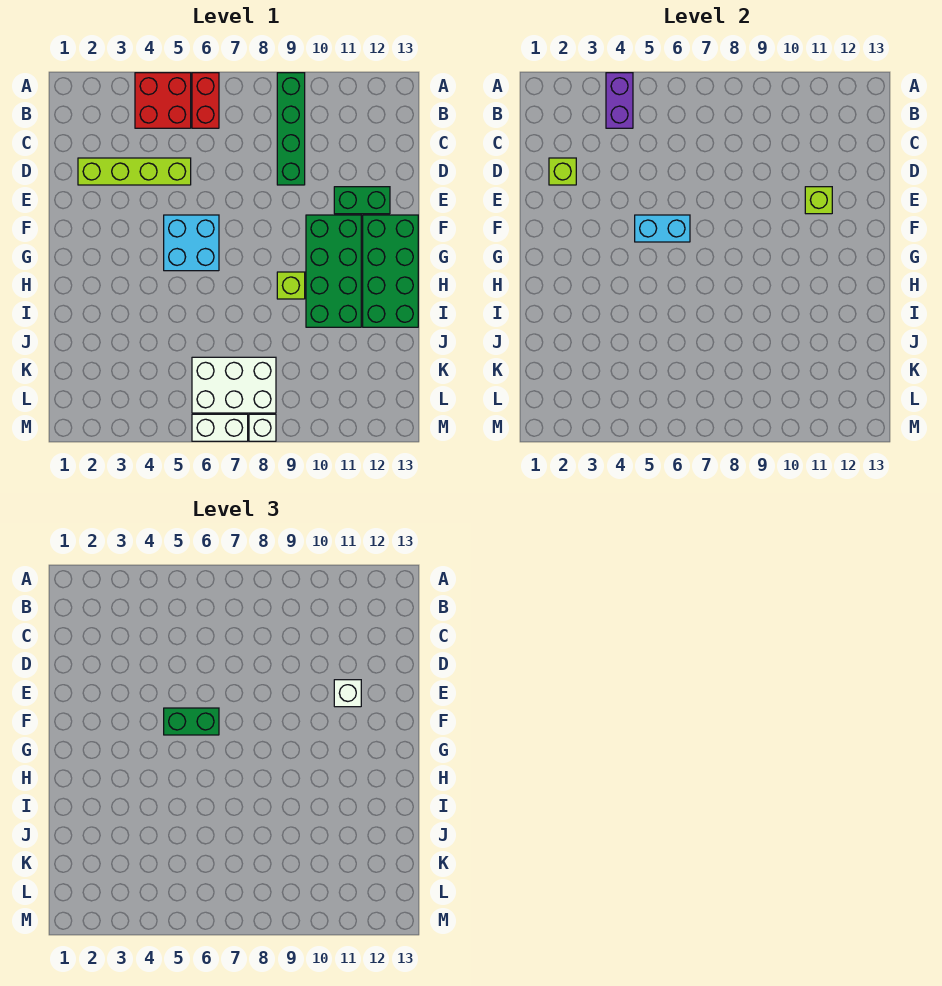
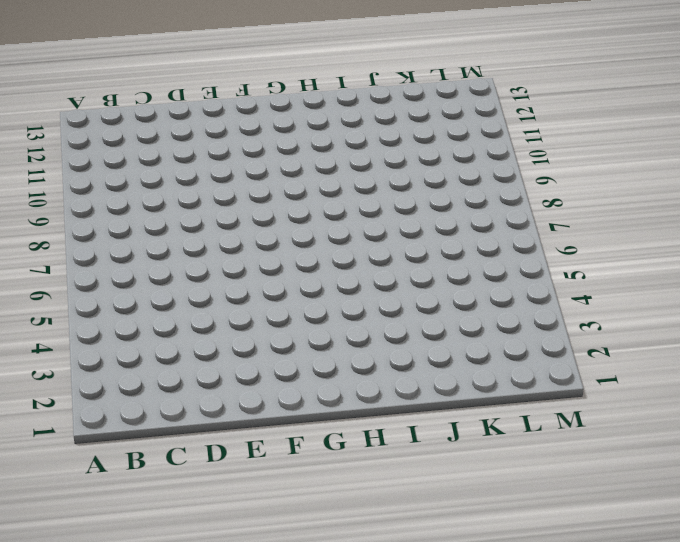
none -> red 2x2 brick [135,73,191,128]
none -> red 1x2 brick [192,73,219,128]
none -> green 1x4 brick [277,73,305,185]

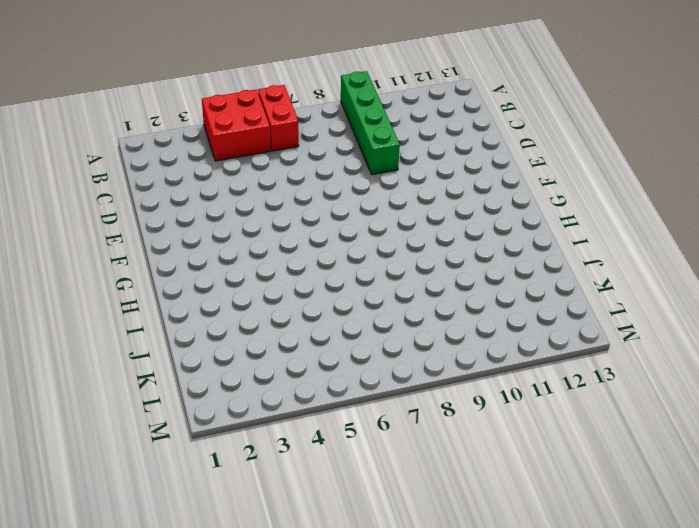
none -> lime 1x4 brick [78,158,191,185]
none -> green 1x2 brick [334,187,390,214]
none -> cyan 2x2 brick [164,215,219,271]

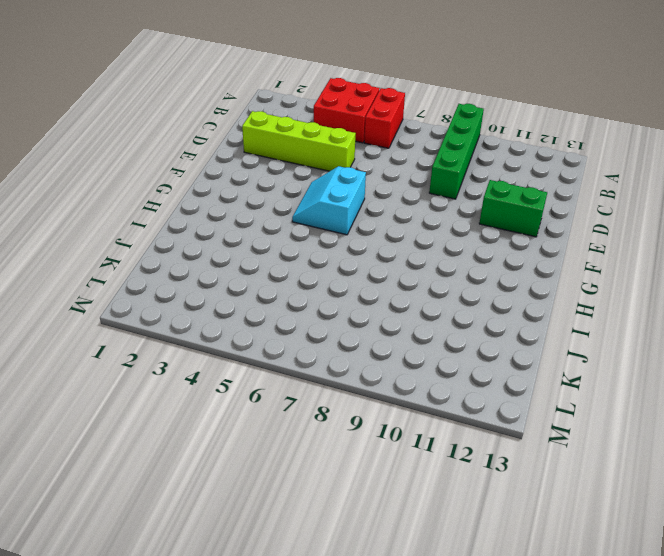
cyan 2x2 slope [292,166,366,235] -> cyan 2x2 brick [164,215,219,271]
none -> green 2x4 brick [306,215,361,327]
none -> green 2x4 brick [363,215,418,327]
none -> lime 1x1 brick [277,272,305,299]

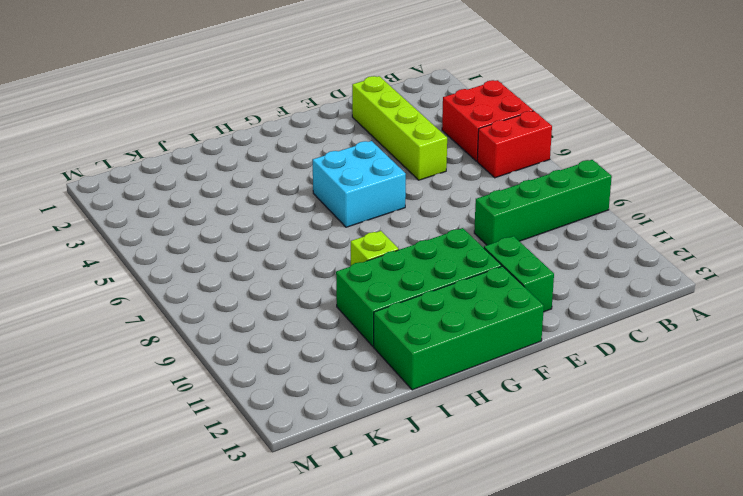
none -> white 2x3 brick [192,357,276,413]
none -> white 1x2 brick [192,414,248,441]
none -> white 1x1 brick [249,414,276,441]

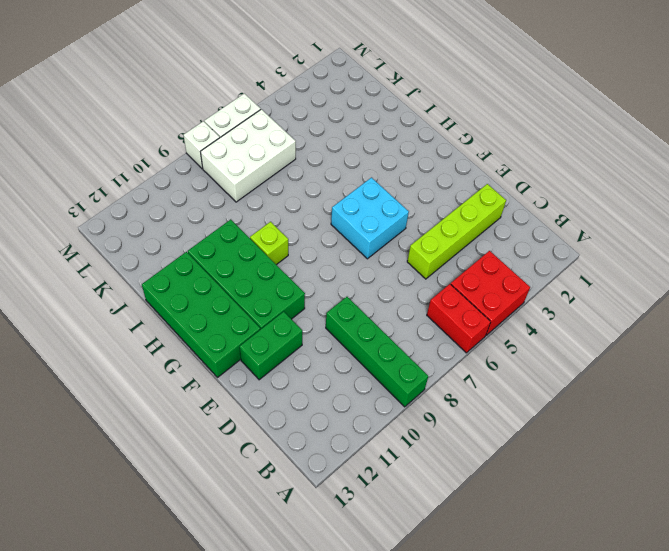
none -> purple 1x2 brick [606,73,633,128]
none -> lime 1x1 brick [549,158,576,185]
none -> lime 1x1 brick [805,187,832,214]

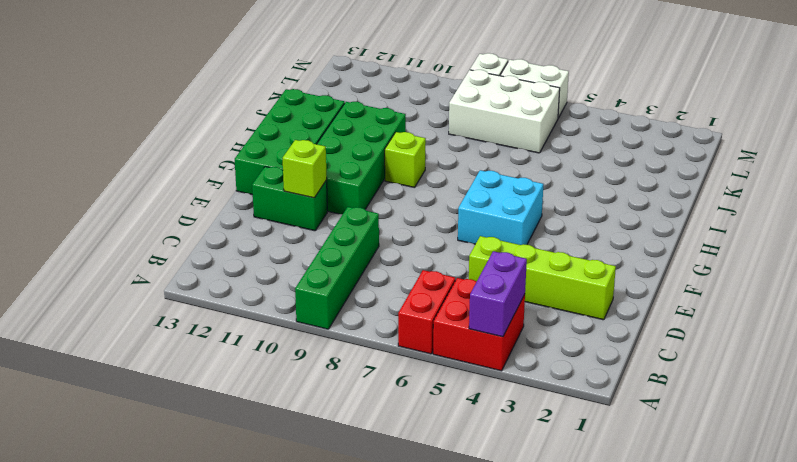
none -> lime 1x1 brick [549,158,576,185]
none -> cyan 1x2 brick [635,215,690,242]
none -> white 1x1 brick [334,680,361,707]

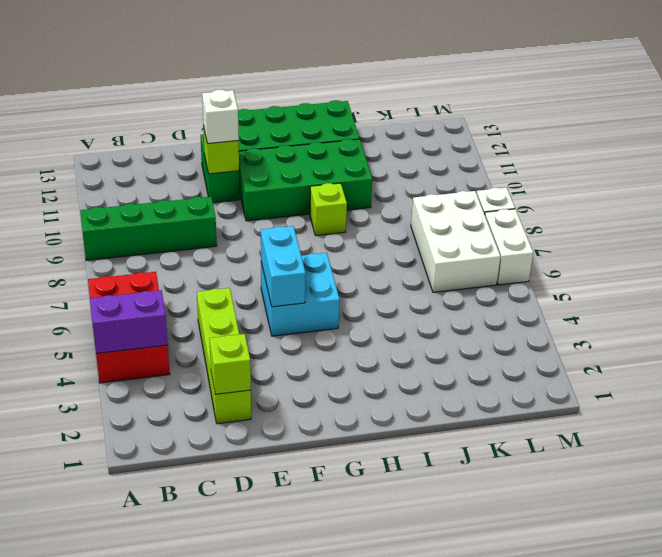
none -> green 1x2 brick [164,708,219,735]

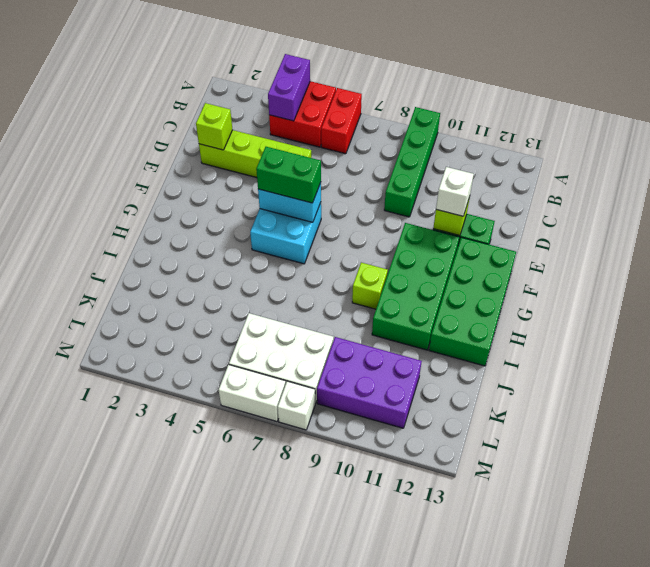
purple 2x3 brick [317,337,422,428] -> none

